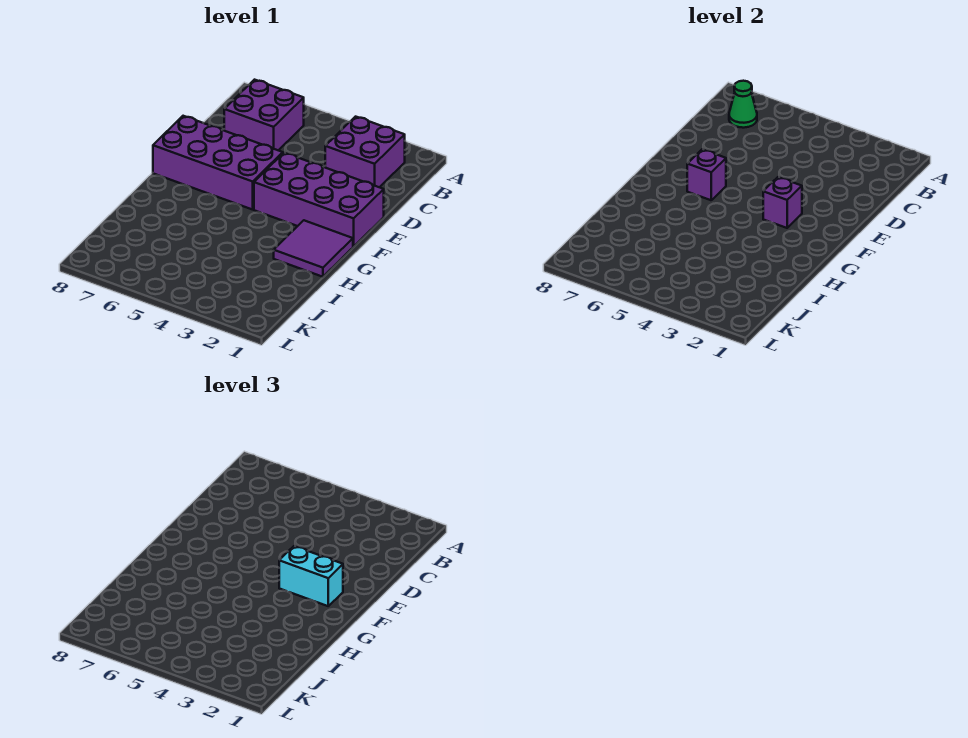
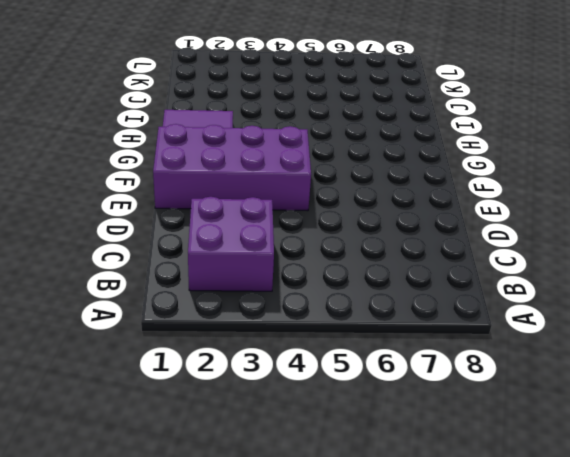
none -> purple 2x2 brick [224,80,304,150]
none -> purple 2x4 brick [153,116,283,210]

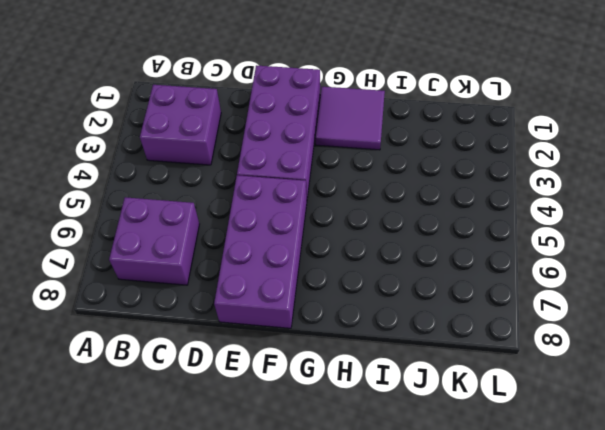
none -> green 1x1 cone [729,81,757,128]
none -> purple 1x1 brick [763,177,802,228]

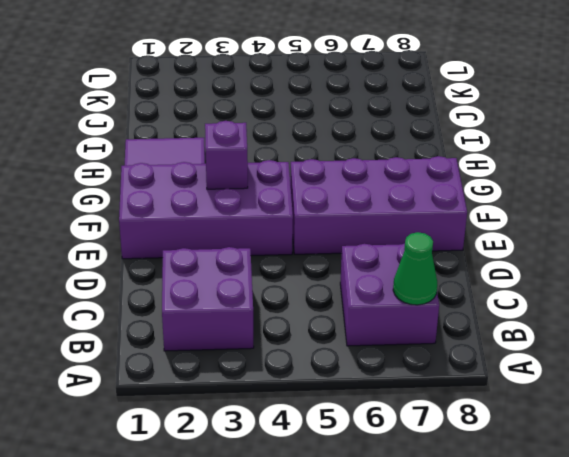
none -> purple 1x1 brick [687,149,726,200]
none -> cyan 1x2 brick [279,546,343,606]

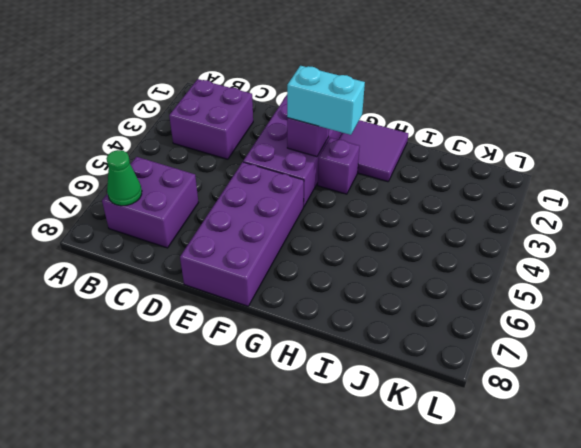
cyan 1x2 brick [287,66,365,135] -> cyan 1x2 brick turned to [279,546,343,606]
purple 1x1 brick [318,138,360,194] -> purple 1x1 brick moved to [687,149,726,200]

